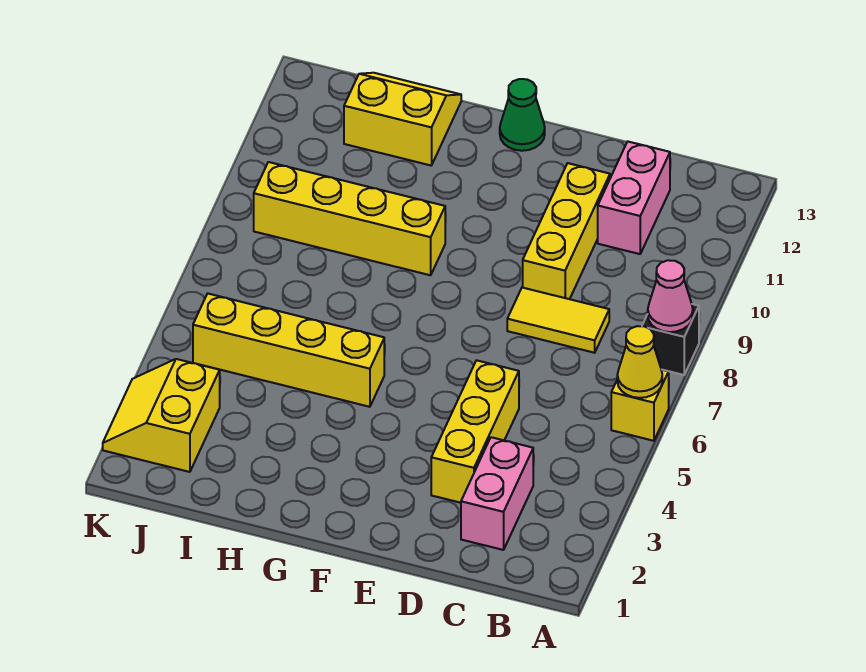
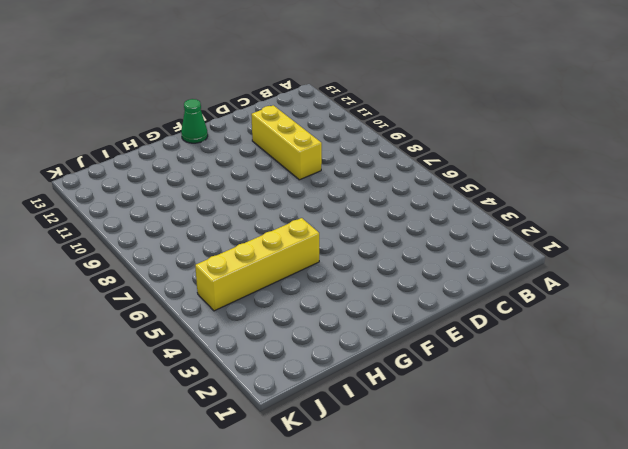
none -> yellow 1x1 brick [611,370,669,441]
none -> black 1x1 brick [642,304,699,375]
none -> pink 1x2 brick [461,437,533,550]

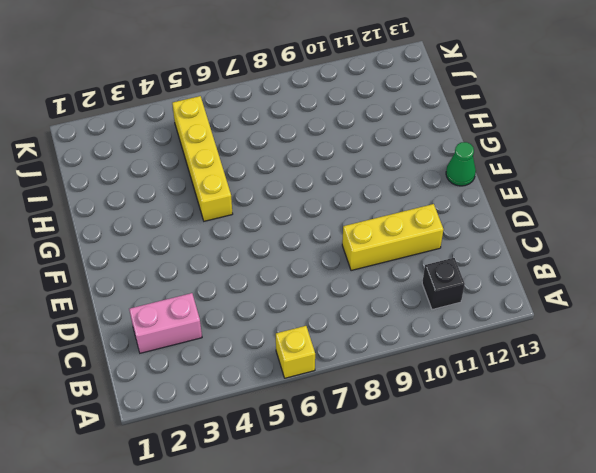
black 1x1 brick [422,258,465,310] -> black 1x1 brick moved to [642,304,699,375]
none -> yellow 1x2 tile [507,287,609,353]
none -> pink 1x2 brick [598,142,670,254]
none -> yellow 1x3 brick [431,360,519,503]

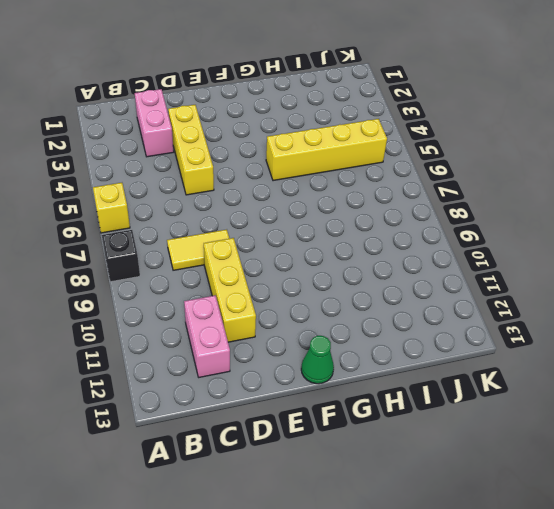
none -> yellow 1x4 brick [254,162,445,275]
none -> yellow 2x2 slope [344,73,461,165]
none -> yellow 2x2 slope [103,359,220,472]

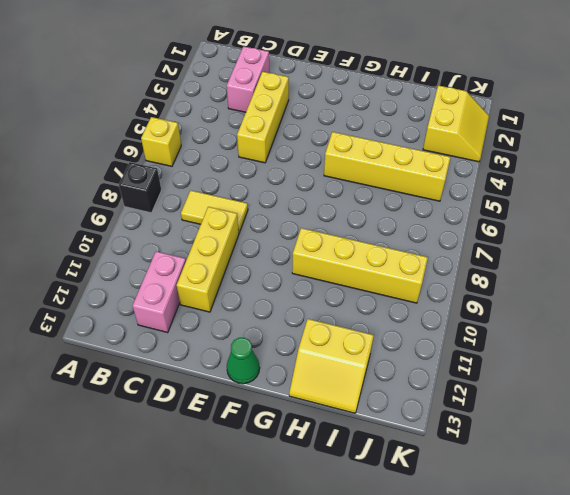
none -> yellow 1x1 cone [617,326,662,398]
none -> pink 1x1 cone [648,260,693,332]

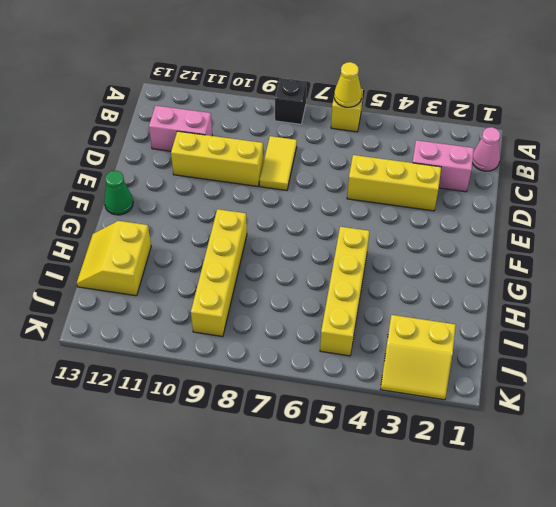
pink 1x1 cone [472,127,500,171] -> pink 1x1 cone moved to [648,260,693,332]

